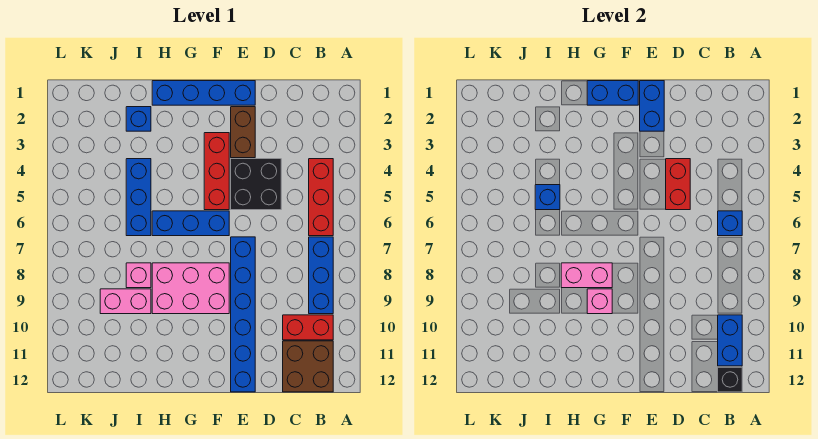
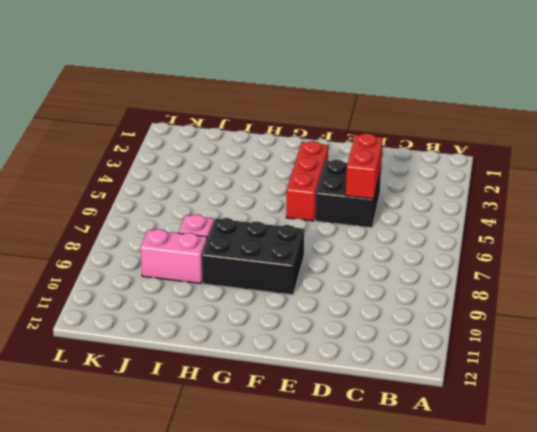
black 2x3 brick [202,218,304,295] -> pink 2x3 brick [152,263,229,314]
none -> red 1x3 brick [309,159,333,236]
none -> blue 1x3 brick [309,237,333,314]
none -> red 1x2 brick [283,315,333,340]

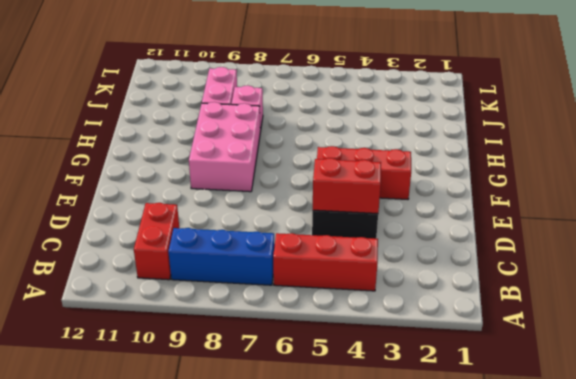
none -> brown 2x2 brick [283,341,333,392]
none -> blue 1x4 brick [152,81,255,105]
none -> brown 1x2 brick [231,107,255,158]

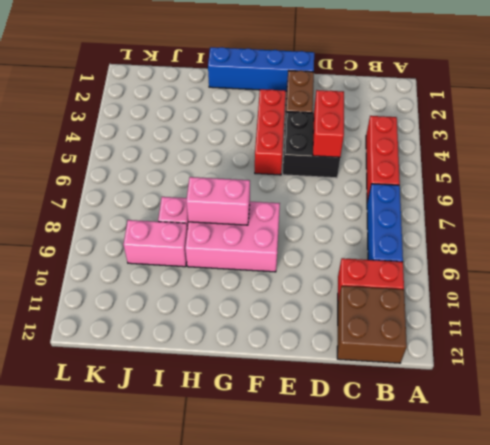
none -> blue 1x6 brick [231,237,255,392]
none -> blue 1x3 brick [152,211,229,236]
none -> blue 1x1 brick [126,107,151,131]

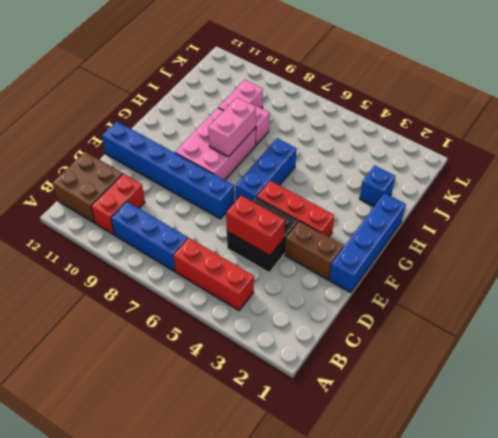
none -> blue 1x3 brick [126,159,151,236]
none -> blue 1x1 brick [718,211,742,236]
none -> blue 1x2 brick [718,315,742,366]

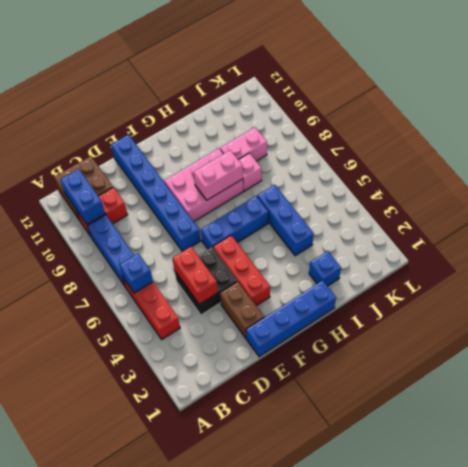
none -> black 1x1 brick [718,367,742,392]
none -> blue 1x2 brick [640,81,664,131]
none -> blue 1x2 brick [587,81,638,105]

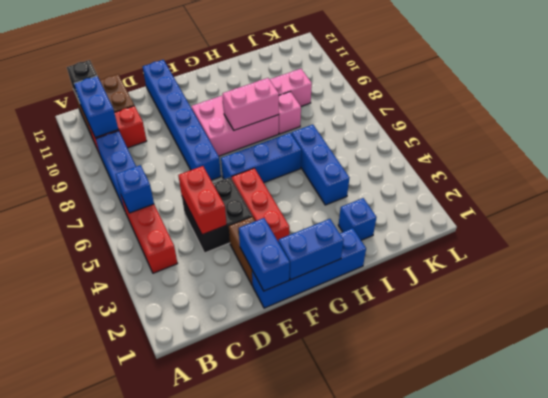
none -> pink 1x1 brick [587,289,612,314]
none -> blue 1x1 brick [535,185,560,210]

